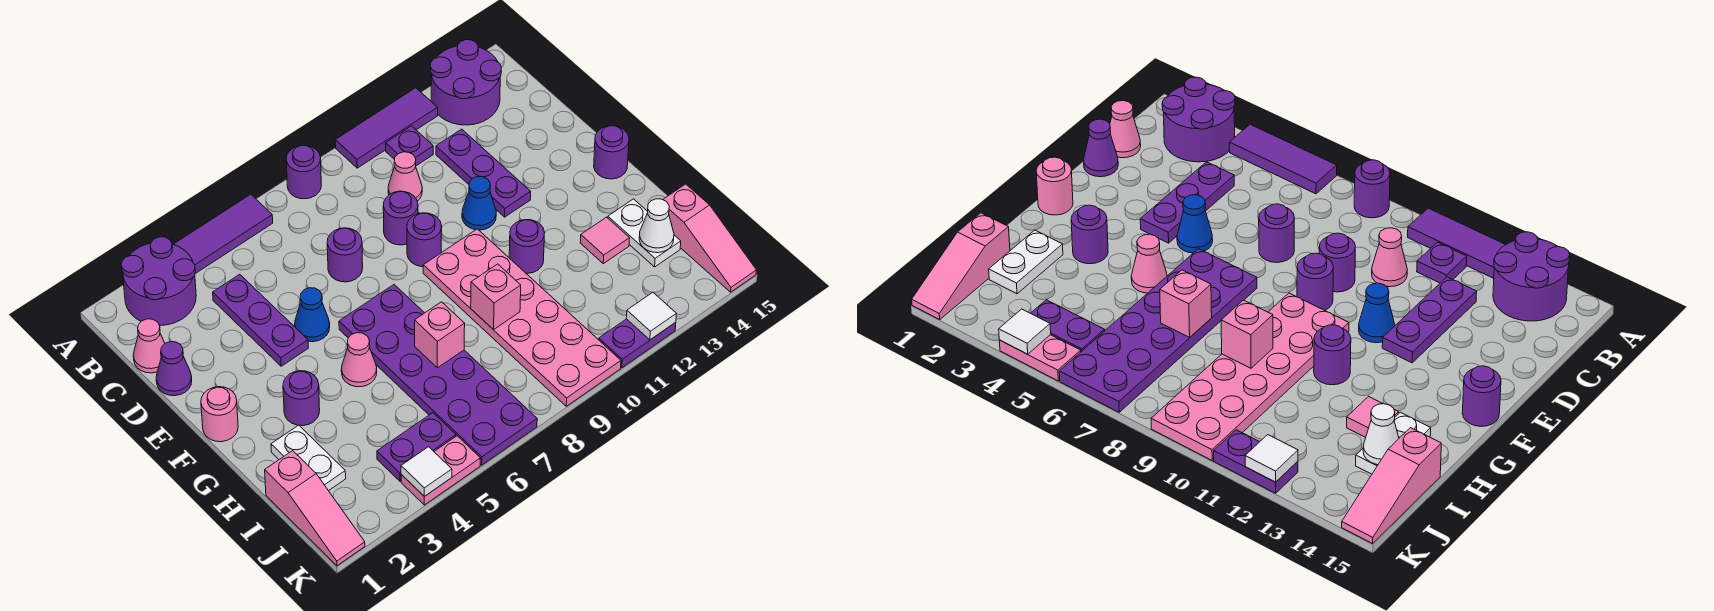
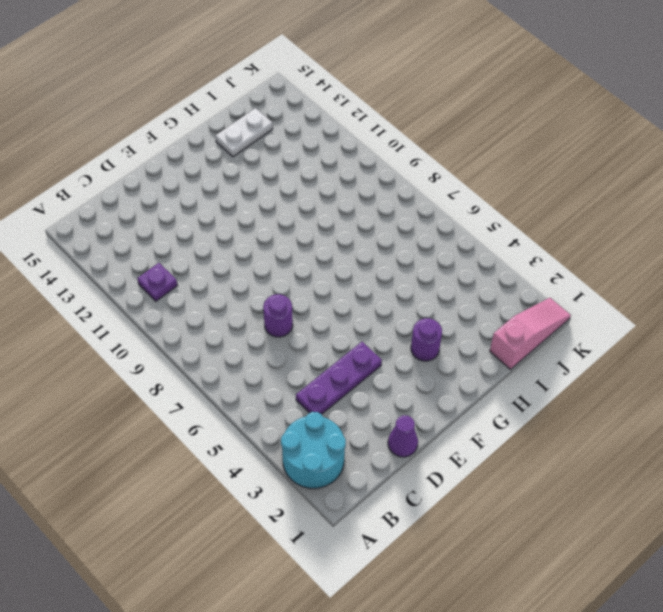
cyan 2x2 round brick [281,412,346,488] -> purple 2x2 round brick [121,237,196,325]
none -> purple 1x3 tile [173,194,273,274]
none -> purple 1x1 round brick [286,145,321,199]
none -> purple 1x3 tile [335,88,438,168]
none -> purple 2x2 round brick [430,40,501,125]

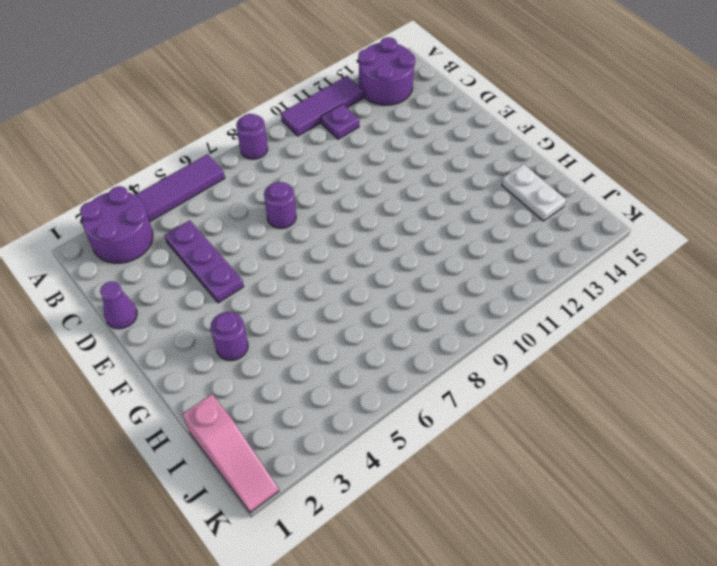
none -> pink 1x1 cone [133,319,165,373]
none -> pink 1x1 cone [388,152,422,201]
none -> purple 1x3 plate [436,129,531,217]
none -> purple 1x1 round brick [383,191,418,245]

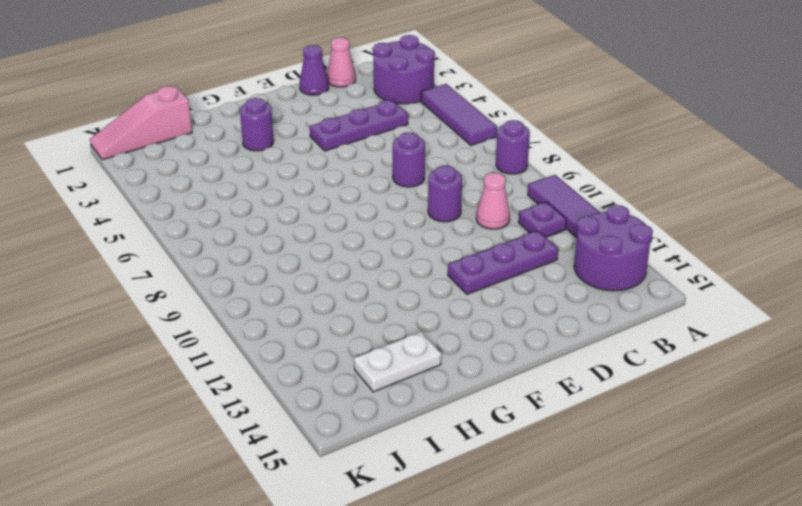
none -> blue 1x1 cone [295,288,330,342]
none -> purple 1x1 round brick [407,213,442,267]
none -> blue 1x1 cone [462,177,496,230]
none -> pink 1x1 round brick [201,387,238,442]

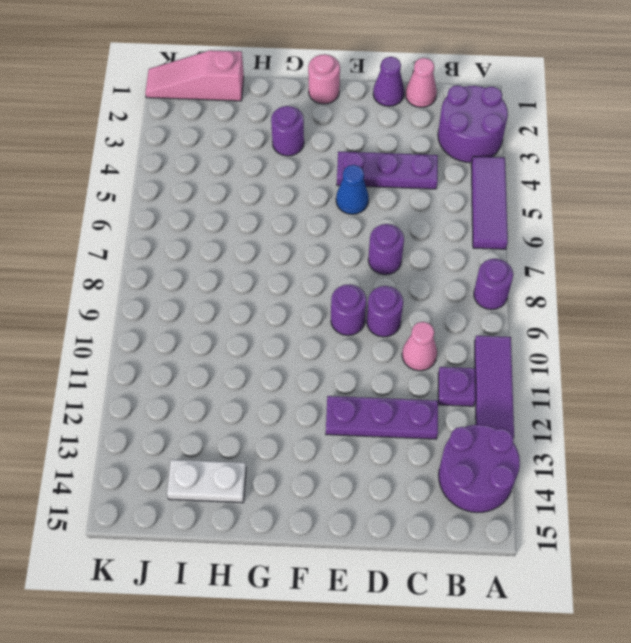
none -> blue 1x1 cone [462,177,496,230]
none -> purple 2x6 plate [339,285,537,465]
none -> pink 2x6 plate [423,229,621,406]
none -> purple 1x1 round brick [594,126,629,179]

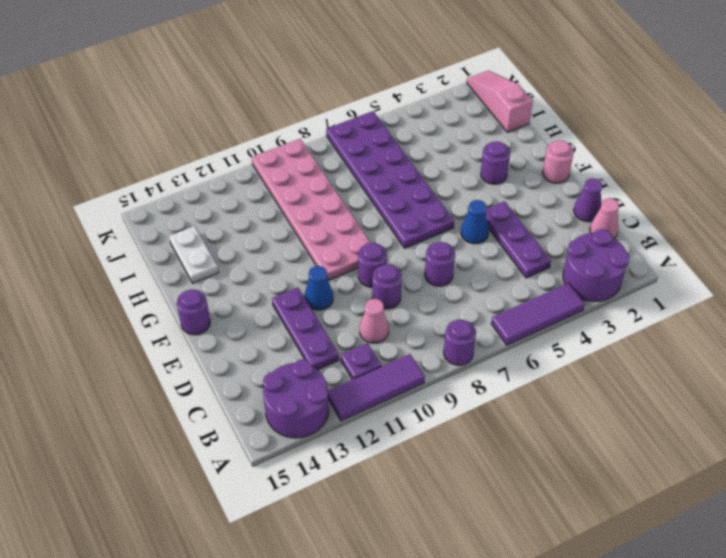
none -> pink 1x1 cone [341,333,377,387]
none -> purple 1x1 round brick [509,220,545,273]
none -> white 1x2 plate [271,425,346,491]
none -> pink 1x1 tile [580,217,630,264]

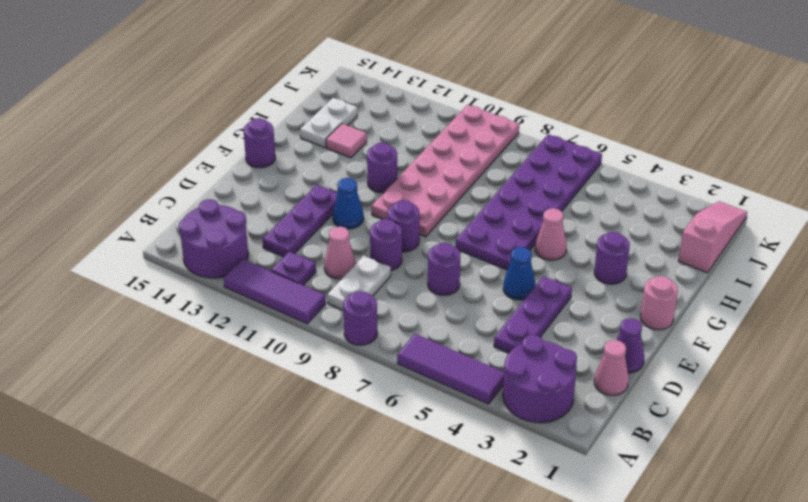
white 1x2 plate [327,256,391,310] -> white 1x2 plate moved to [271,425,346,491]
none -> pink 1x3 slope [663,184,756,292]
none -> purple 1x2 plate [377,413,456,481]
none -> pink 1x2 plate [401,436,481,505]
none -> purple 1x2 plate [599,319,676,368]

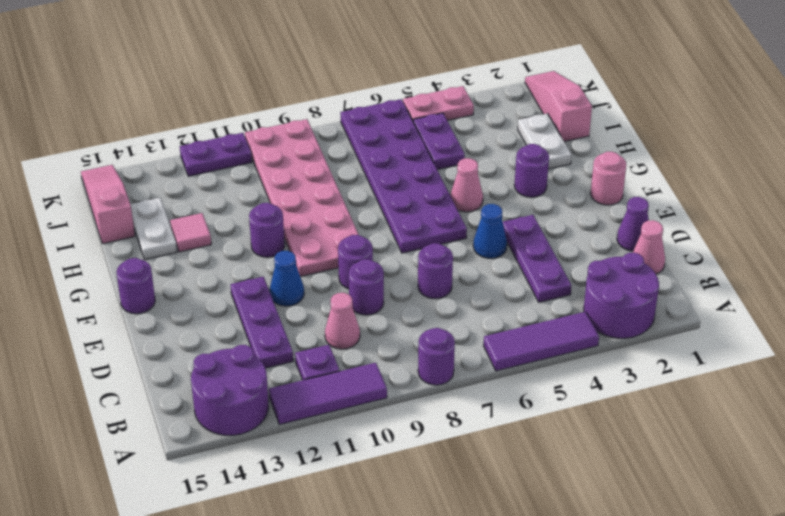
purple 1x2 plate [413,113,465,170] -> purple 1x2 plate turned to [377,413,456,481]
none -> pink 1x1 brick [415,302,465,368]
none -> pink 1x1 brick [471,264,521,330]
none -> white 1x1 cone [639,199,674,253]
none -> white 1x1 tile [401,447,452,496]

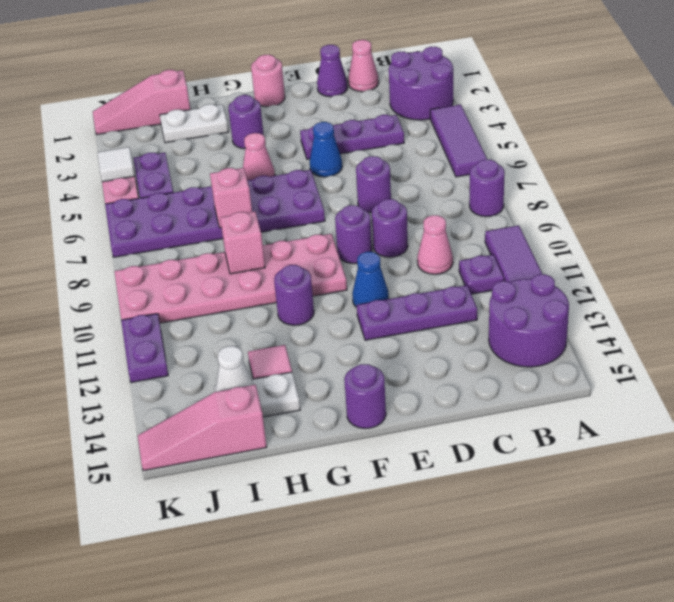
none -> white 1x1 tile [626,292,676,340]

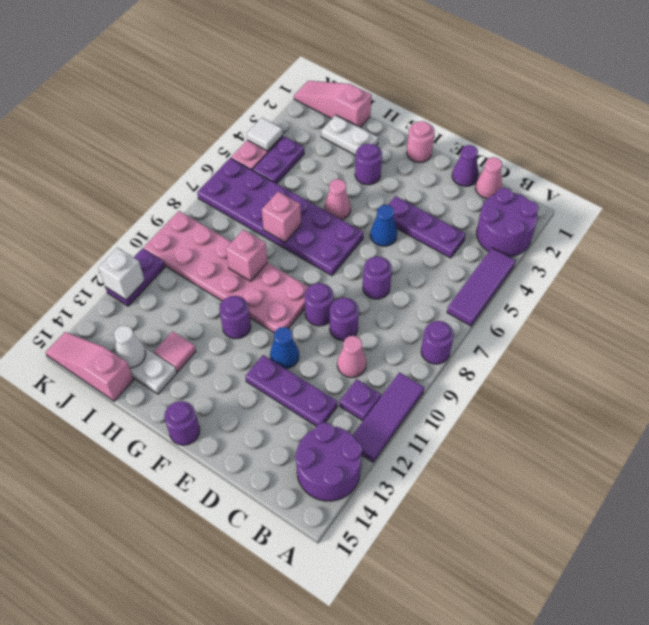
white 1x1 brick [98,248,145,300] -> white 1x1 tile [626,292,676,340]

